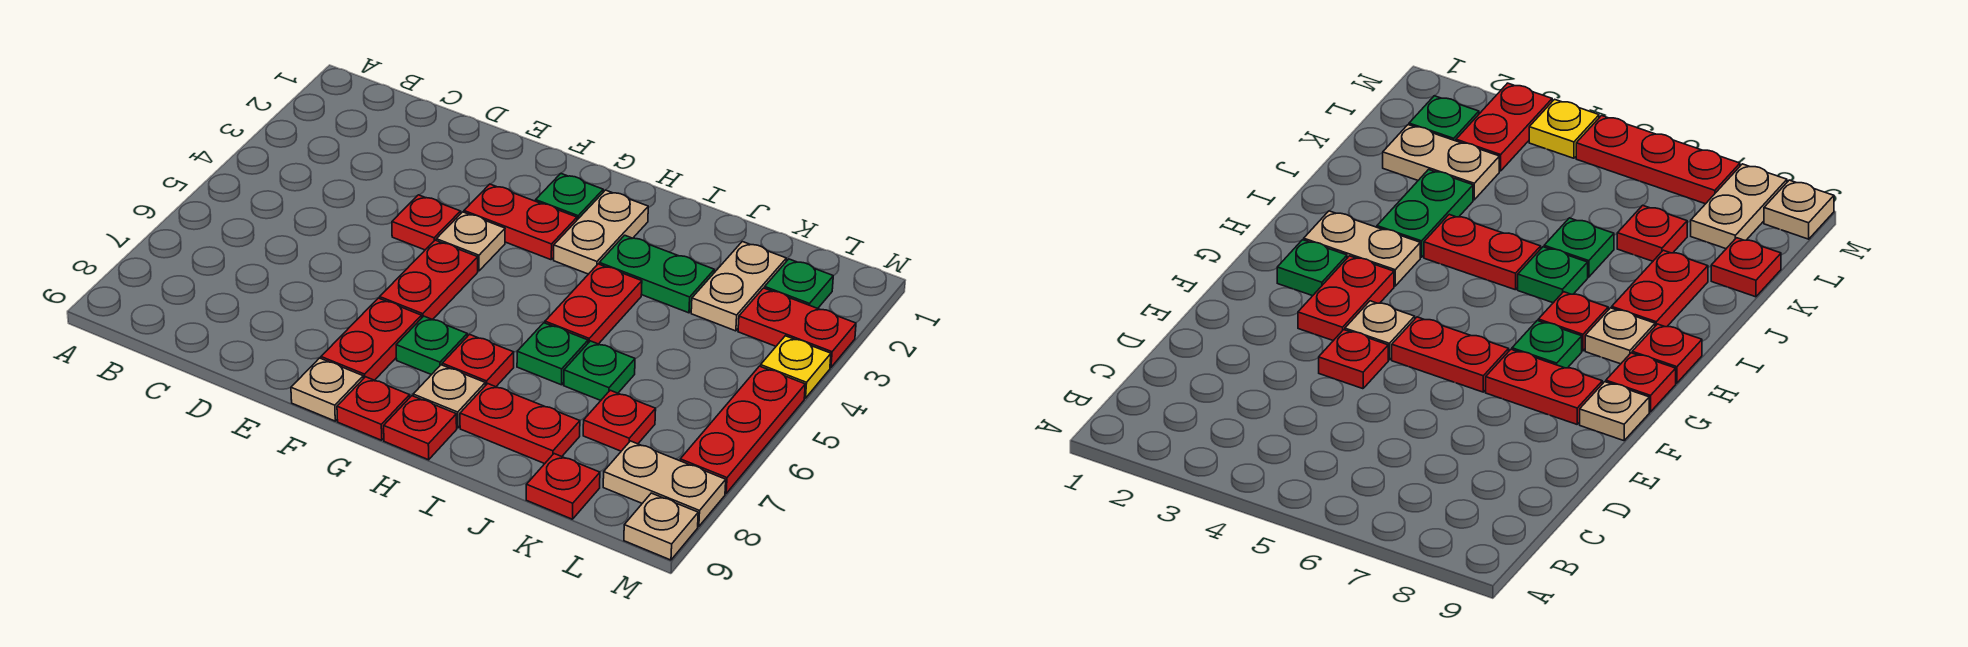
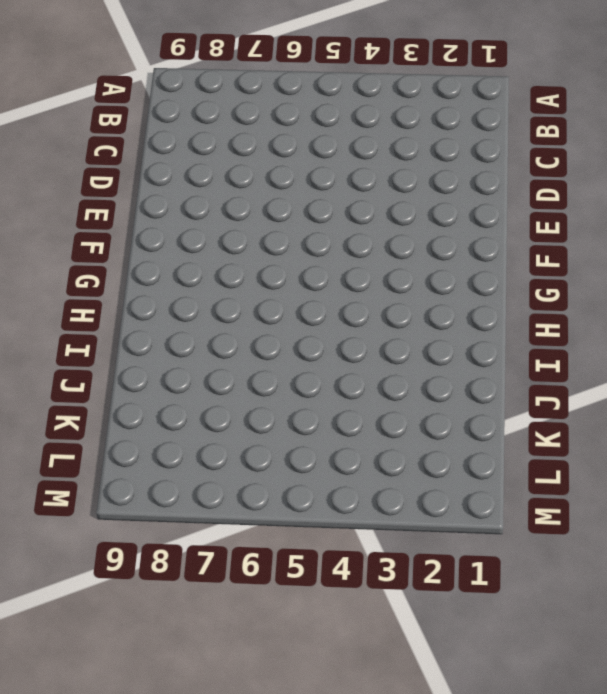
none -> red 1x1 plate [392,195,461,250]
none -> red 1x2 plate [464,184,577,260]
none -> tan 1x1 plate [436,212,505,271]

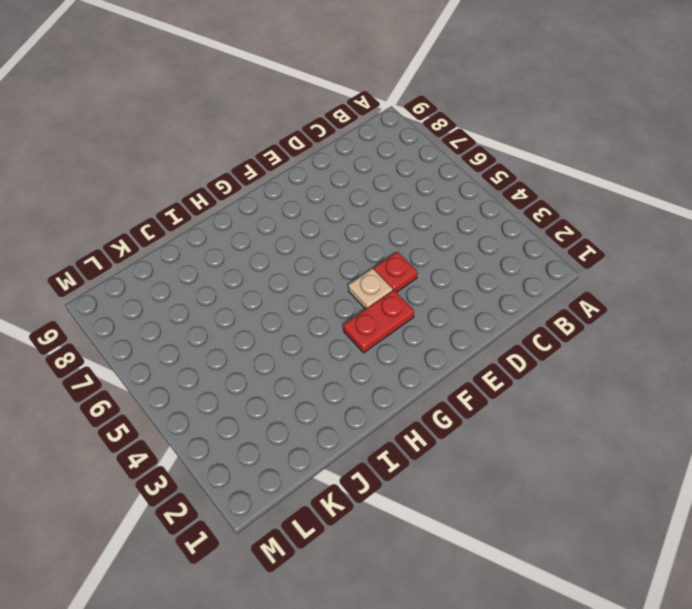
none -> red 1x2 plate [380,240,478,320]
none -> red 1x2 plate [321,298,422,380]
none -> tan 1x1 plate [291,358,363,421]

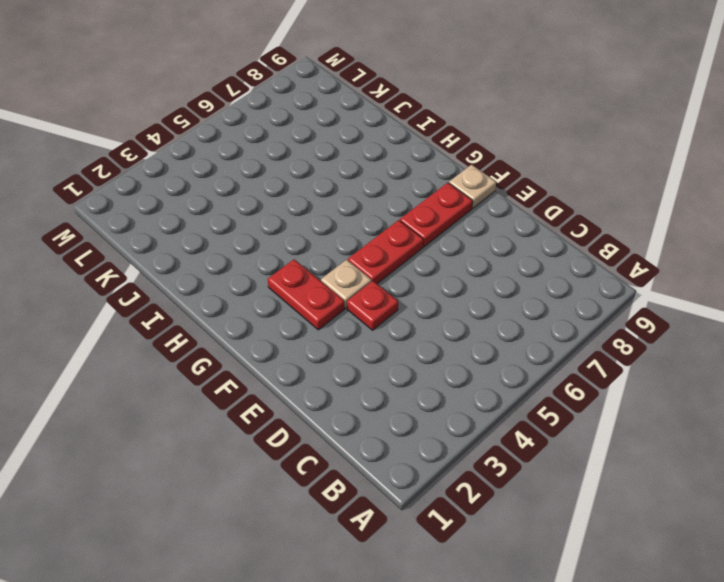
none -> green 1x1 plate [536,174,603,220]
none -> green 1x1 plate [396,316,467,375]
none -> red 1x1 plate [337,377,410,440]

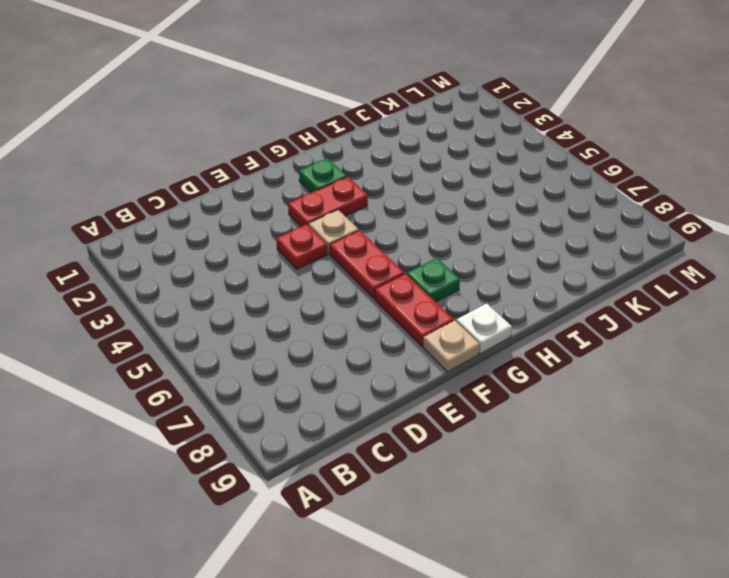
white 1x1 plate [456,303,512,354] -> red 1x1 plate [337,377,410,440]
none -> tan 1x2 plate [554,190,648,274]
none -> red 1x1 plate [442,334,514,387]
none -> tan 1x1 plate [413,365,485,428]

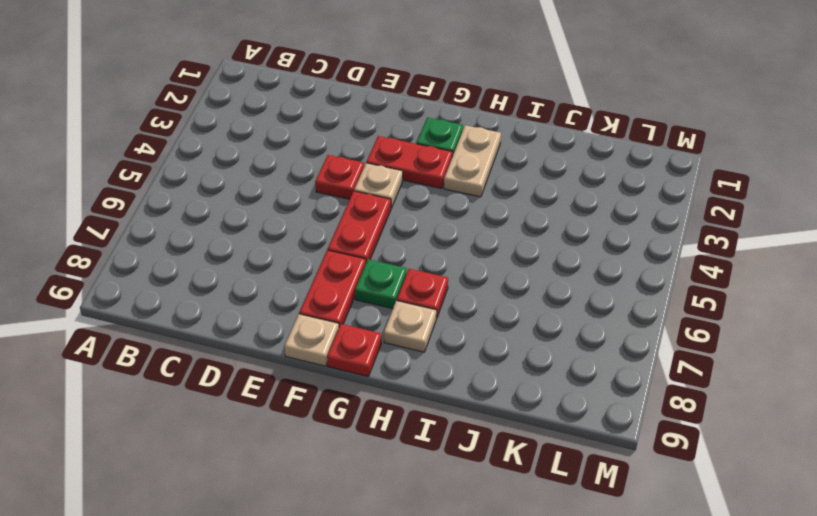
none -> red 1x1 plate [384,396,457,460]
none -> green 1x2 plate [599,235,714,313]
none -> red 1x2 plate [545,264,642,344]

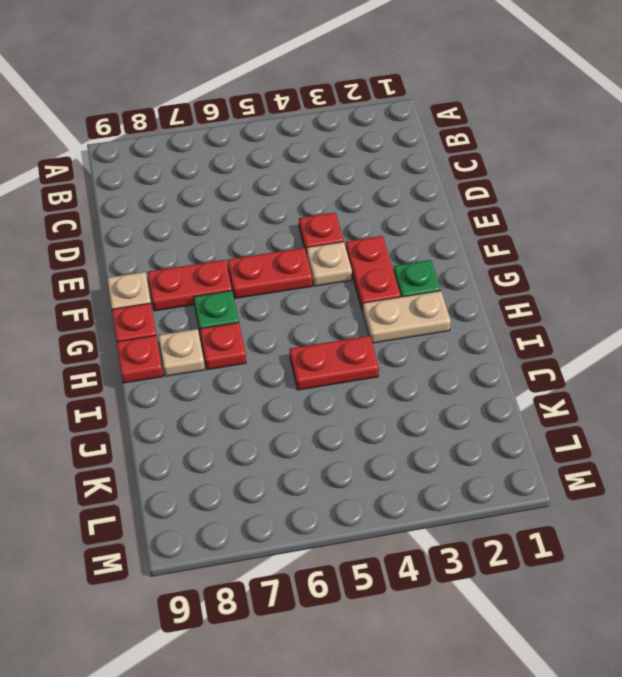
none -> green 1x2 plate [599,235,714,313]
none -> green 1x1 plate [517,323,588,385]
none -> red 1x2 plate [460,384,580,464]

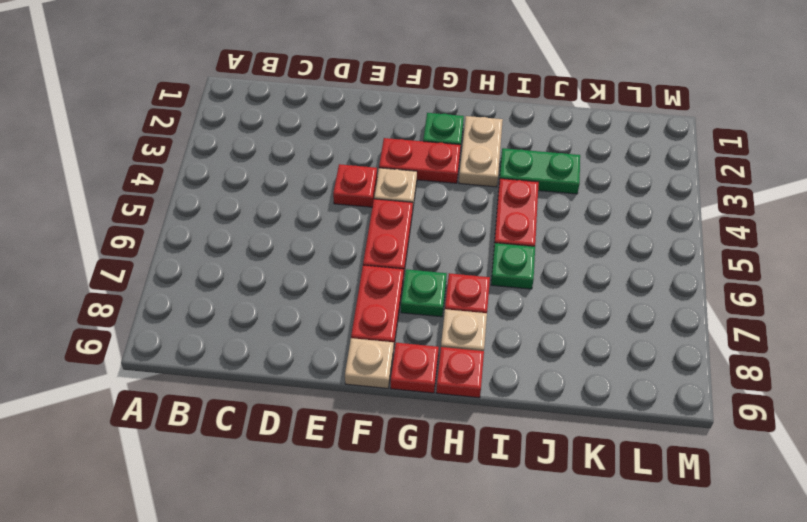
none -> red 1x2 plate [460,384,580,464]
none -> green 1x1 plate [564,341,635,400]
none -> tan 1x2 plate [691,242,786,331]

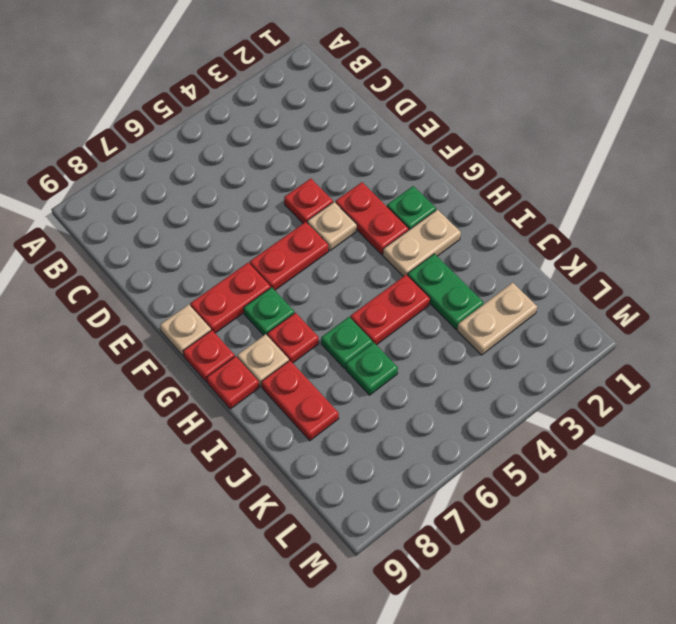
none -> red 1x1 plate [583,390,656,451]
none -> red 1x1 plate [526,454,600,519]
none -> green 1x1 plate [765,259,833,308]

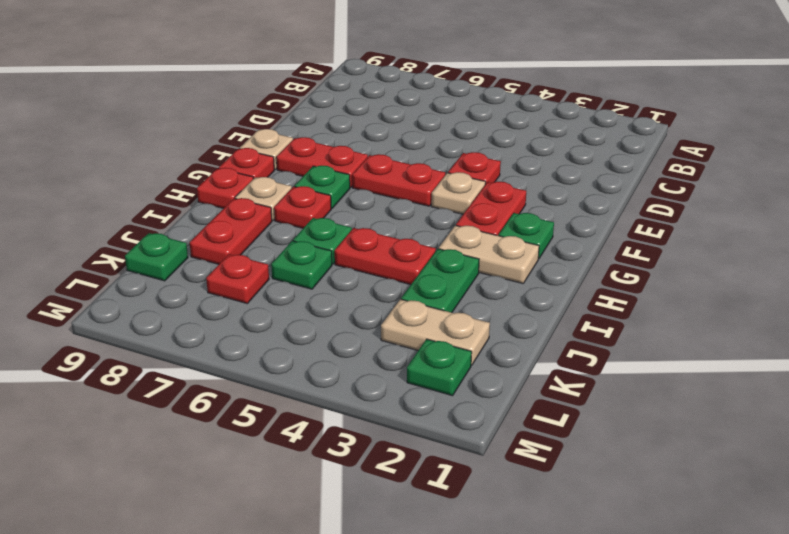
green 1x1 plate [125,233,188,281] -> red 1x1 plate [526,454,600,519]
none -> red 1x2 plate [738,288,856,368]
none -> tan 1x2 plate [603,441,726,527]
none -> yellow 1x1 plate [761,336,831,398]

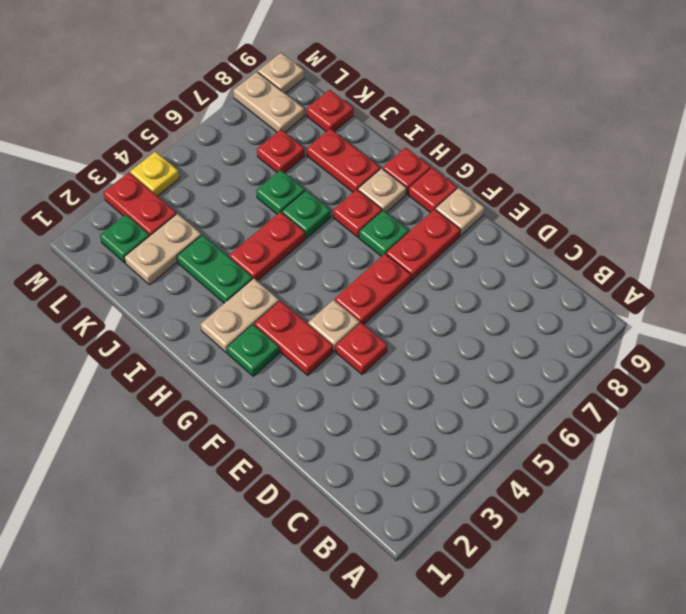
none -> red 1x3 plate [680,366,805,493]

